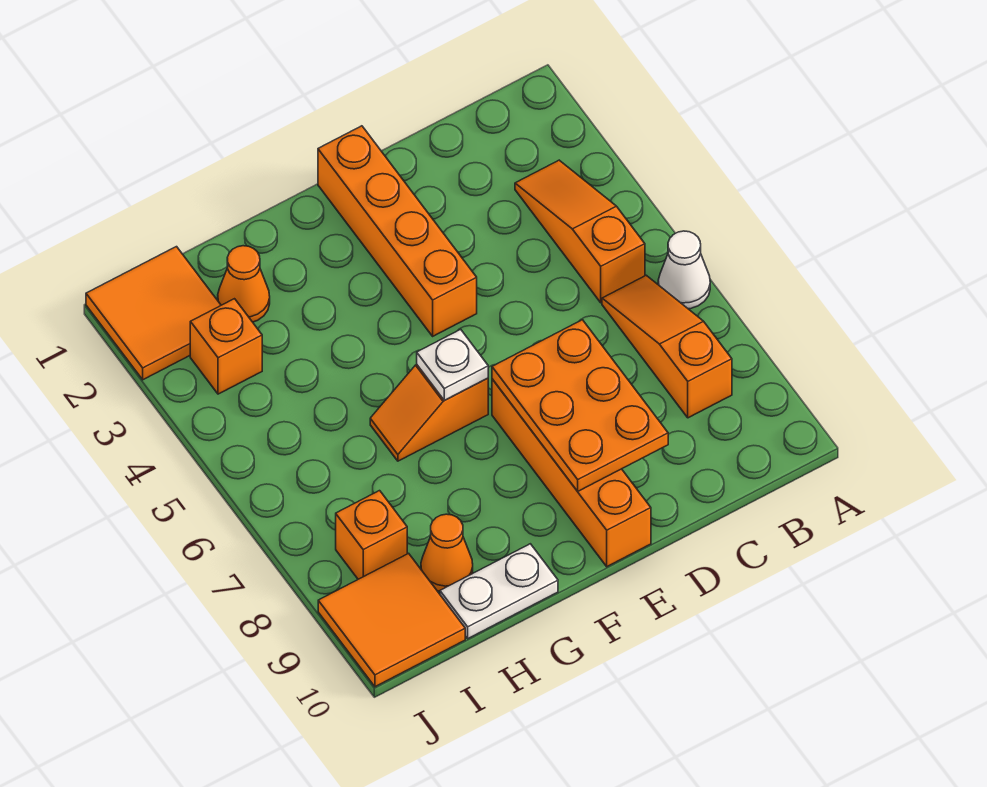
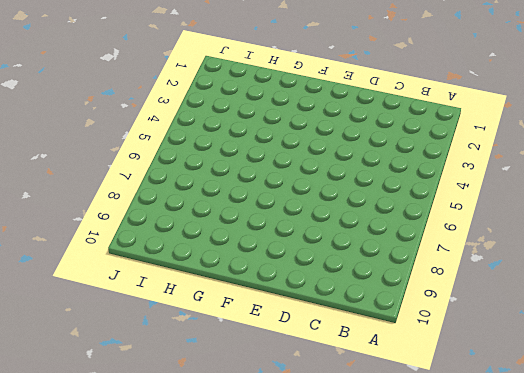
none -> white 1x1 cone [658,231,710,309]
none -> orange 1x3 slope [515,160,645,303]
none -> orange 1x3 slope [602,275,732,418]

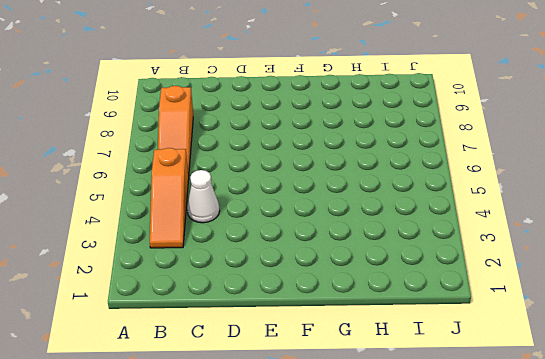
white 1x1 cone [187,170,220,223] -> white 1x1 cone moved to [658,231,710,309]
none -> orange 1x4 brick [318,126,477,336]
none -> orange 1x4 brick [492,379,651,567]
none -> orange 1x2 slope [370,364,488,461]

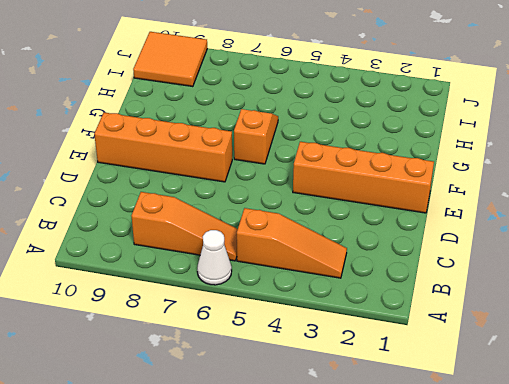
none -> white 1x2 plate [440,544,558,639]
none -> orange 1x1 cone [218,246,270,322]
none -> orange 1x1 cone [421,514,473,591]

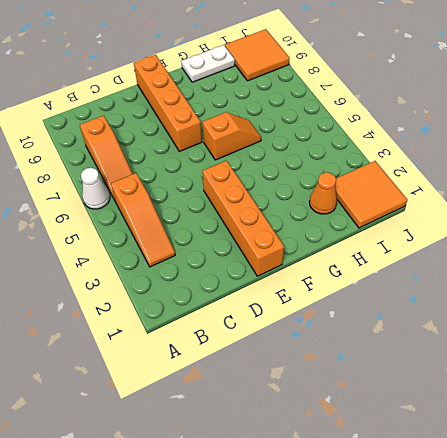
none -> orange 1x1 cone [421,514,473,591]
none -> orange 1x1 brick [190,299,262,394]
none -> orange 1x1 brick [336,491,407,579]

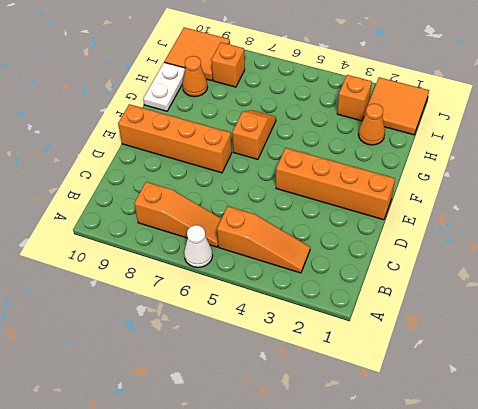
none -> orange 2x3 plate [492,320,668,491]
none -> white 1x1 plate [417,329,488,400]

